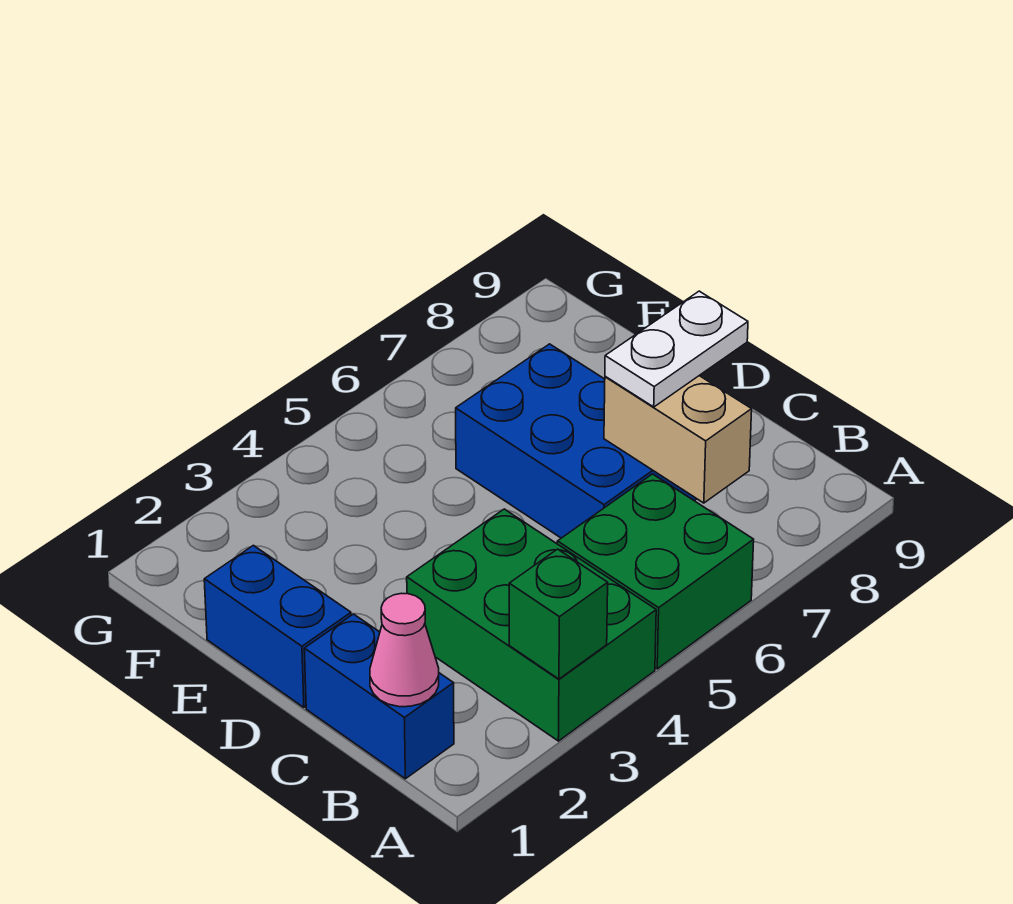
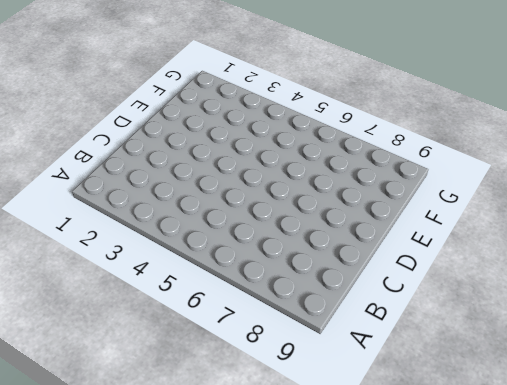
none -> green 2x3 brick [407,509,656,741]
none -> green 2x2 brick [557,474,754,669]

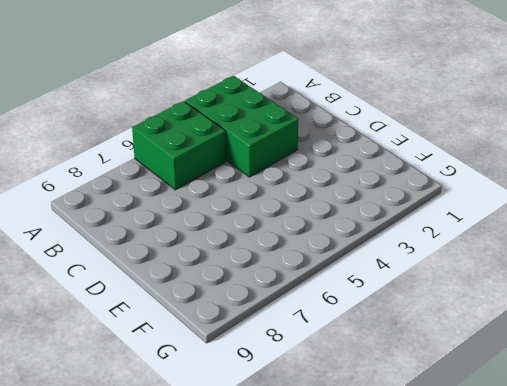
none -> blue 1x2 brick [304,614,454,779]
none -> blue 2x3 brick [456,344,696,538]

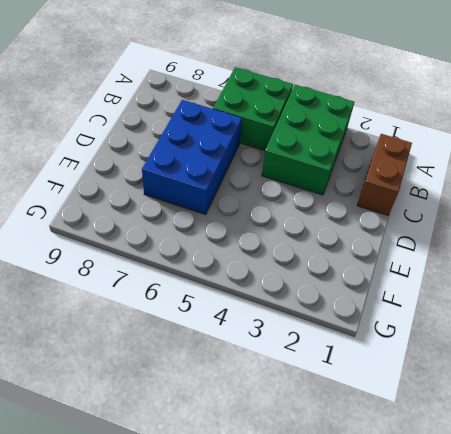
brown 1x2 brick [357,134,412,215] -> blue 1x2 brick [304,614,454,779]
none -> blue 1x2 brick [204,545,351,707]
none -> green 1x1 brick [509,549,608,679]

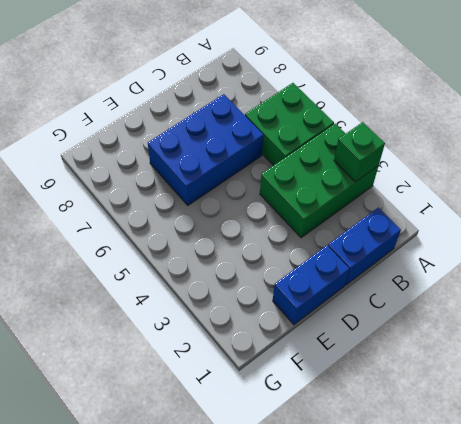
none -> pink 1x1 cone [370,593,439,707]
none -> tan 1x2 brick [604,376,752,503]

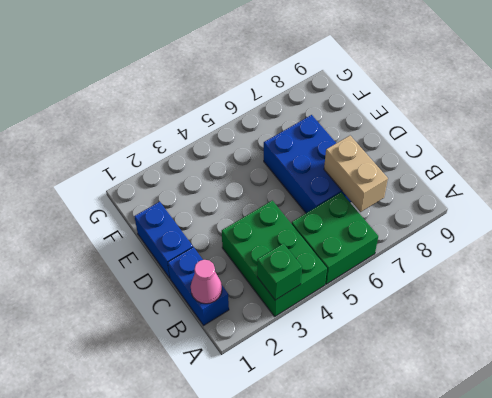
none -> white 1x2 plate [605,291,748,407]

